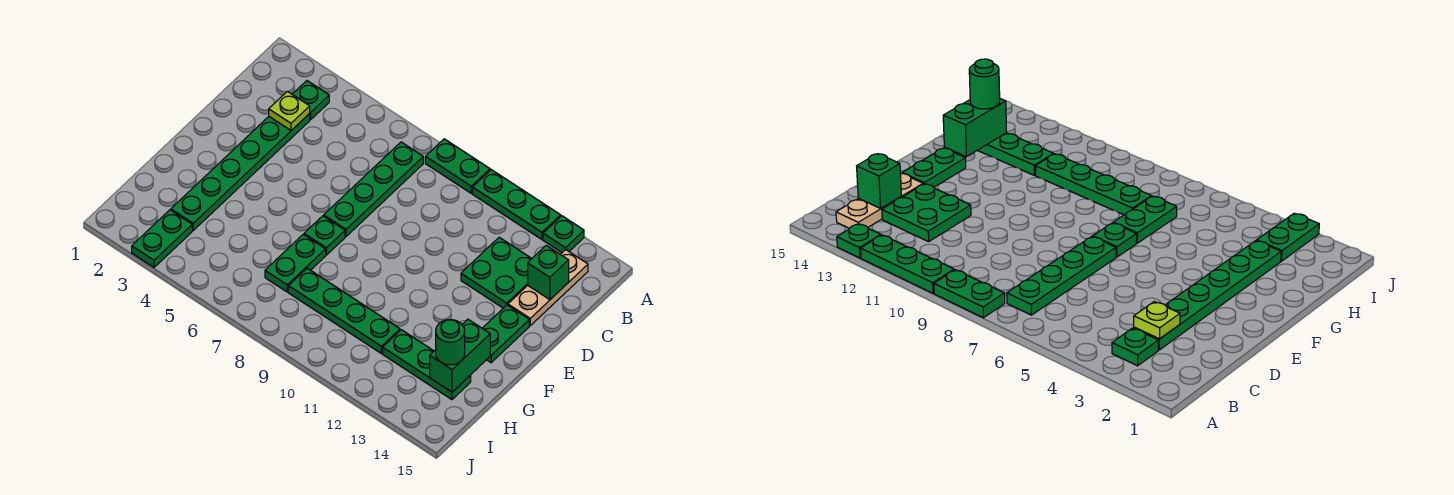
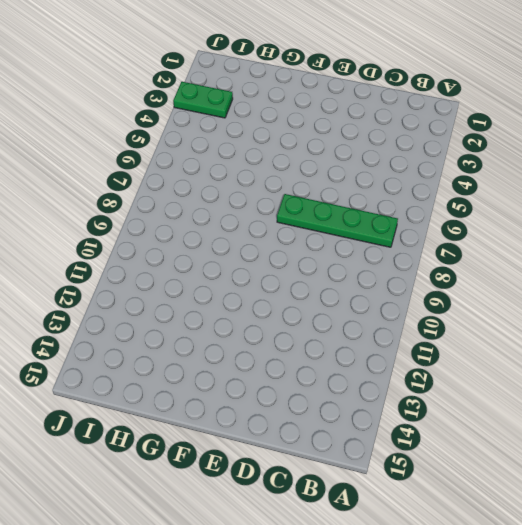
none -> green 1x2 plate [425,139,490,193]
none -> green 1x3 plate [473,170,561,239]
none -> green 1x1 plate [543,216,584,253]

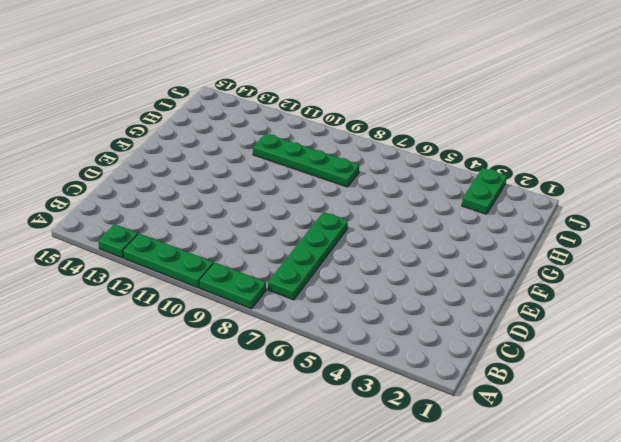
none -> green 1x1 plate [292,81,329,120]
none -> tan 1x3 plate [508,250,588,326]
none -> green 1x6 plate [171,114,310,230]

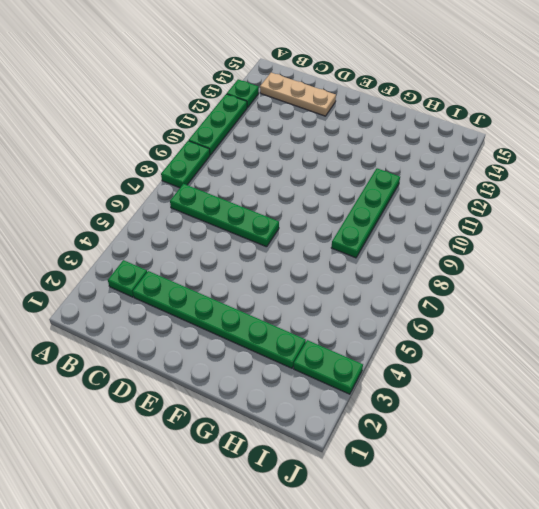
none -> green 2x2 plate [461,237,532,308]
none -> green 1x2 plate [482,305,529,363]
none -> green 1x1 plate [304,216,345,255]

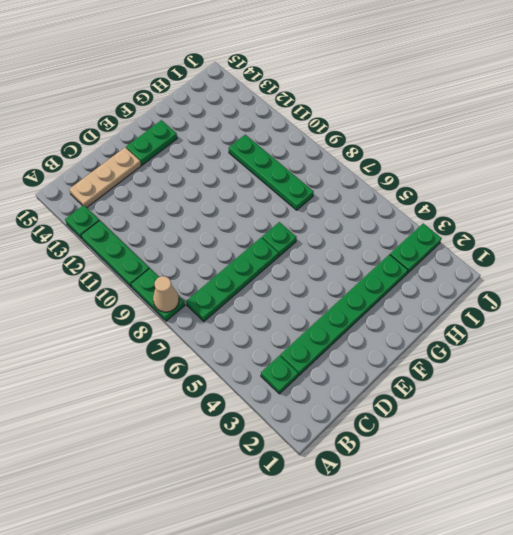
tan 1x1 cone [153,276,179,312] -> none
none -> green 2x2 plate [461,237,532,308]
none -> green 1x2 plate [265,234,326,292]
none -> green 1x3 plate [383,330,471,400]

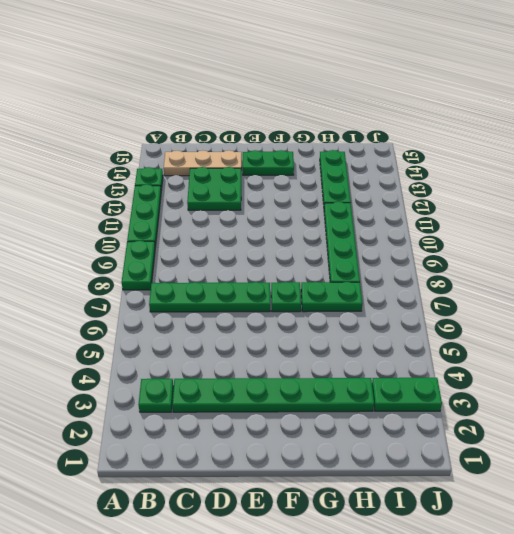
none -> lime 1x1 plate [269,91,310,130]
none -> green 1x1 brick [528,245,569,300]
none -> green 1x2 brick [430,319,490,392]

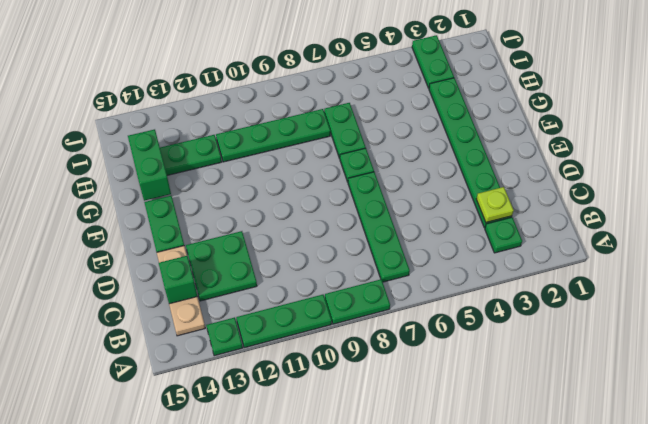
none -> green 1x1 round brick [436,320,465,365]

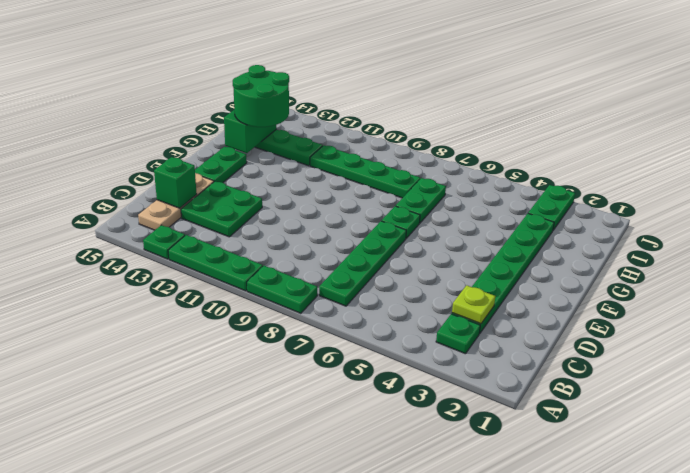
green 2x2 round brick [233,65,289,127] -> green 1x1 round brick [436,320,465,365]

